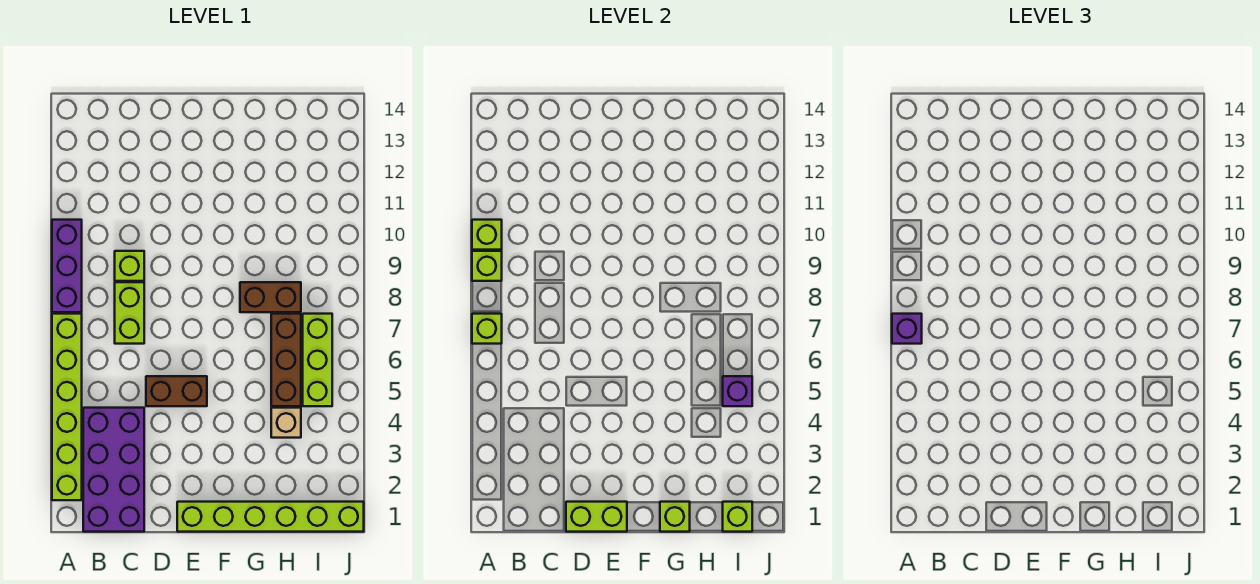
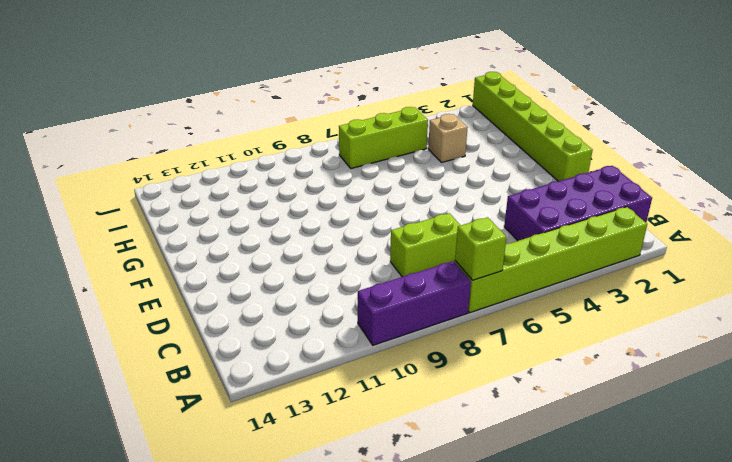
none -> lime 1x1 brick [115,251,144,281]
none -> brown 1x2 brick [146,376,207,406]
none -> brown 1x2 brick [240,282,301,312]

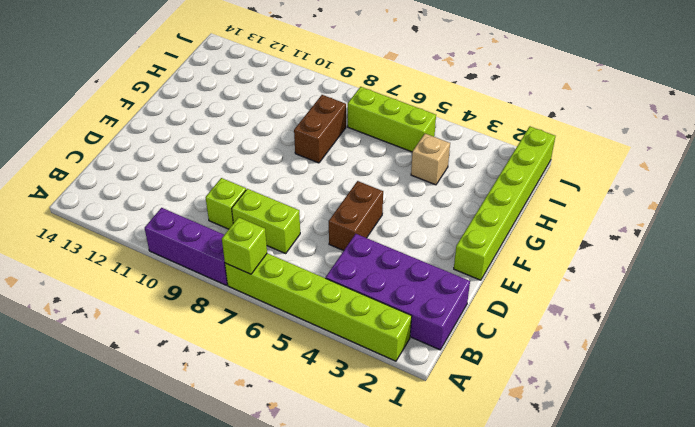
none -> brown 1x3 brick [271,314,301,406]
none -> lime 1x1 brick [472,251,502,281]
none -> lime 1x1 brick [472,220,502,250]

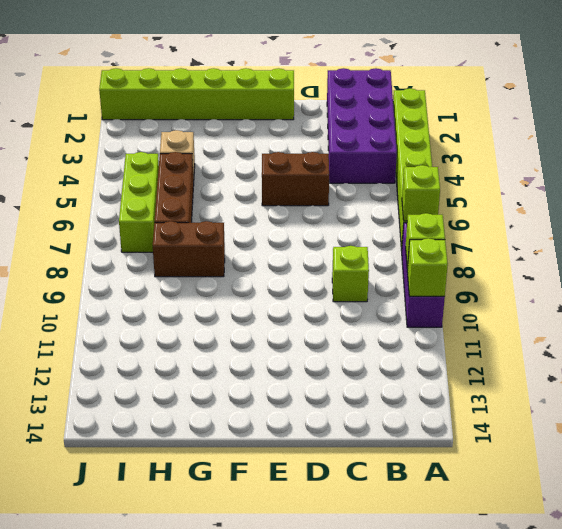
none -> lime 1x2 brick [115,282,144,344]
none -> lime 1x2 brick [566,502,627,532]
none -> lime 1x1 brick [660,502,690,532]

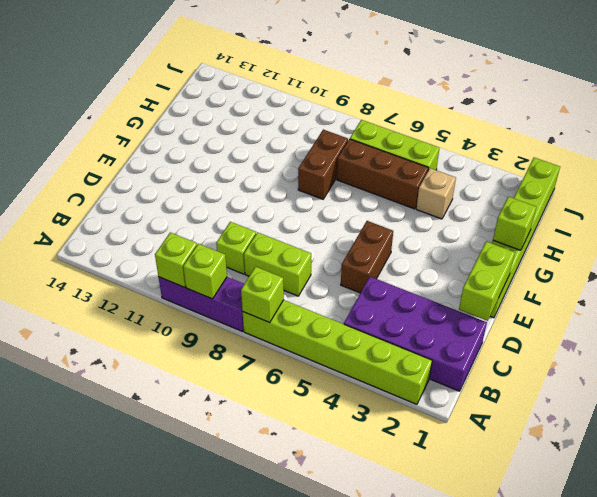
none -> lime 1x1 brick [723,502,752,532]
none -> purple 1x1 brick [723,376,752,406]
none -> purple 1x1 brick [892,314,922,344]

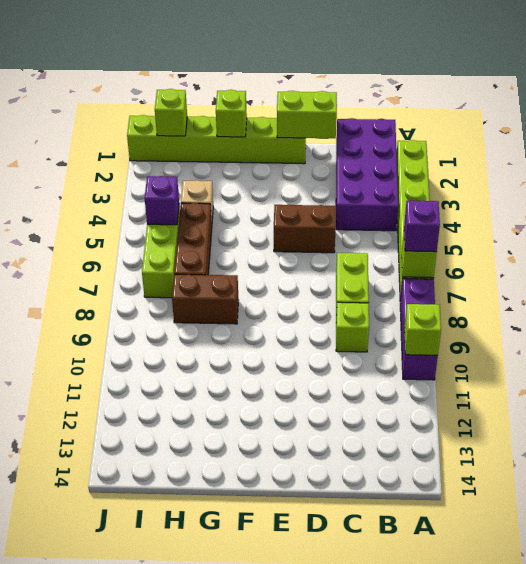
none -> lime 1x1 brick [472,251,502,281]

